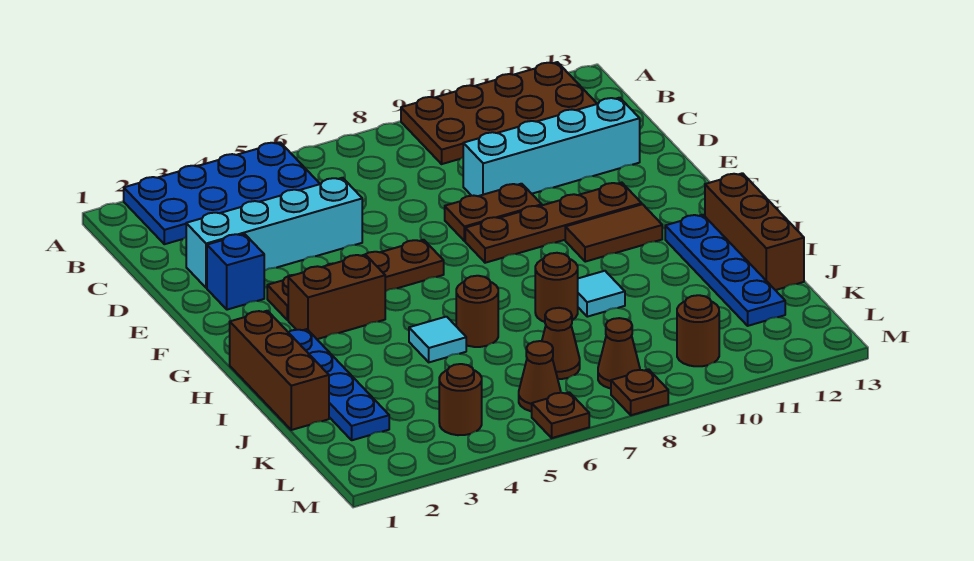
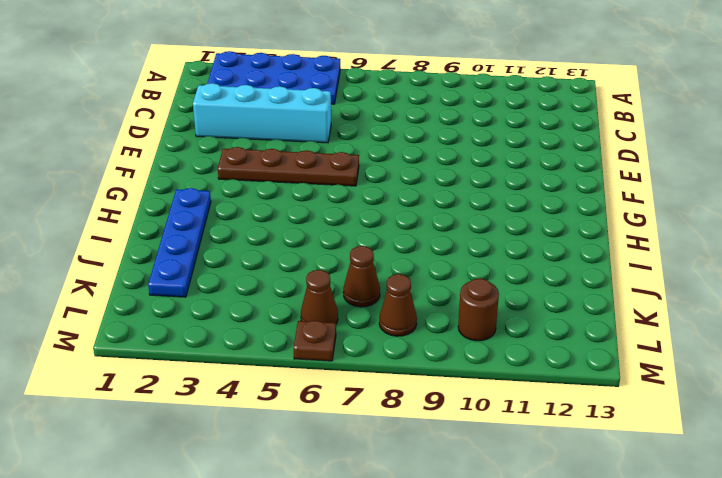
none -> brown 2x4 plate [401,62,597,164]
none -> cyan 1x4 brick [463,98,640,196]
none -> blue 1x1 brick [207,234,264,310]

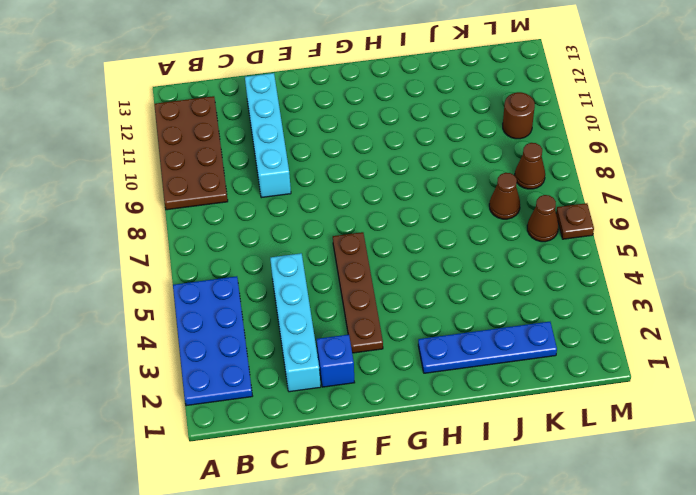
none -> brown 1x2 plate [445,184,542,241]
none -> brown 1x4 plate [465,183,642,263]
none -> brown 1x2 brick [288,254,385,339]

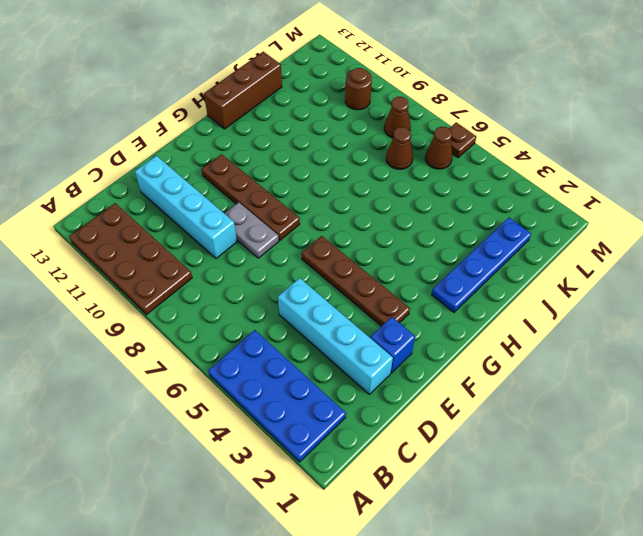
grey 1x2 plate [224,202,279,258] -> brown 1x2 plate [445,184,542,241]
none -> brown 1x2 brick [288,254,385,339]
none -> brown 1x2 tile [565,204,662,262]
none -> brown 1x3 brick [230,311,329,430]

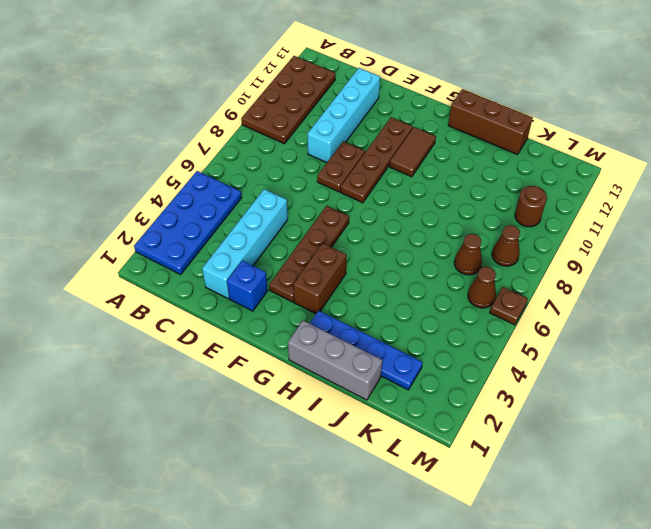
grey 1x3 brick [288,321,382,400] -> brown 1x3 brick [230,311,329,430]
none -> blue 1x4 plate [665,215,785,326]
none -> cyan 1x1 tile [409,317,466,362]
none -> brown 1x1 round brick [456,276,498,347]

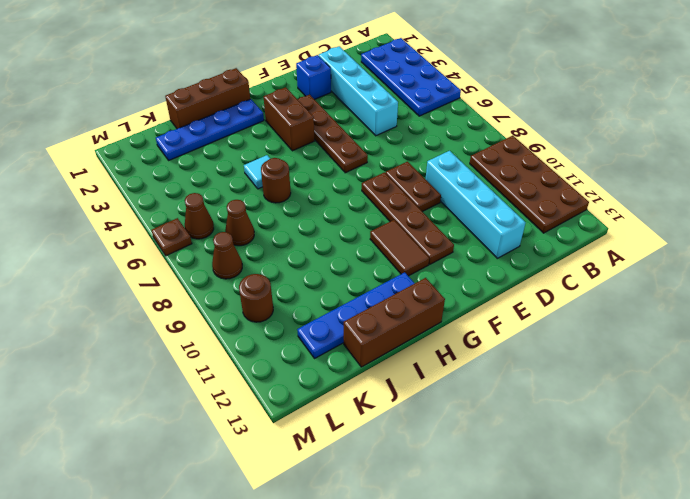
none -> brown 1x1 round brick [535,253,578,322]
none -> cyan 1x1 tile [578,271,625,317]
none -> brown 1x1 round brick [439,364,482,435]

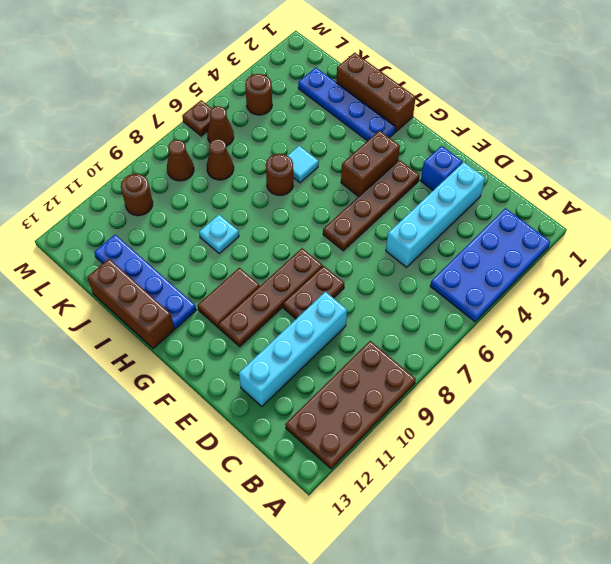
cyan 1x1 plate [199,215,239,253] -> cyan 1x1 tile [578,271,625,317]
none -> brown 1x1 round brick [535,253,578,322]
none -> brown 1x1 plate [611,369,668,415]

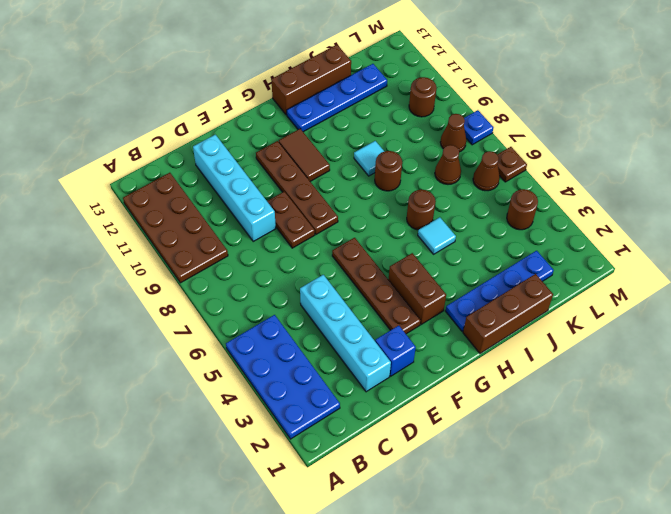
blue 1x1 plate [464,110,493,145] -> brown 1x1 plate [611,369,668,415]

